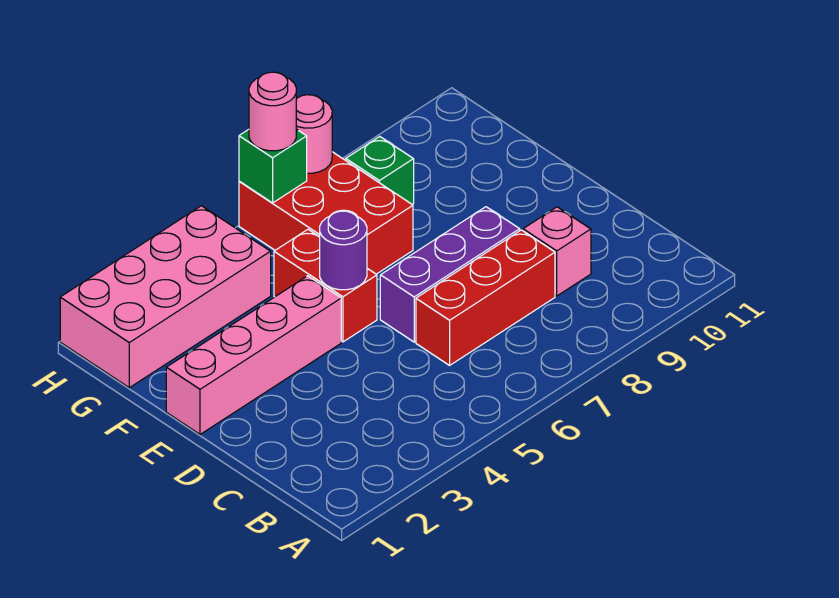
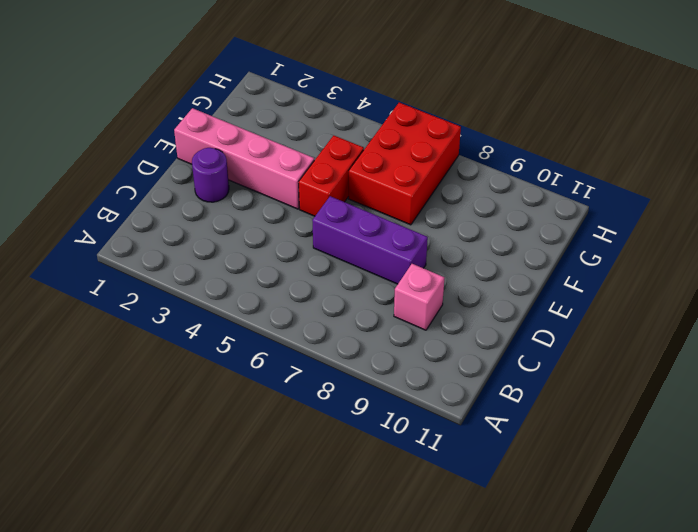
purple 1x1 round brick [192,148,229,202] -> purple 1x1 round brick moved to [320,211,367,290]
none -> red 1x3 brick [416,230,555,365]
none -> pink 2x4 brick [60,206,271,388]
none -> green 1x1 brick [346,137,414,205]

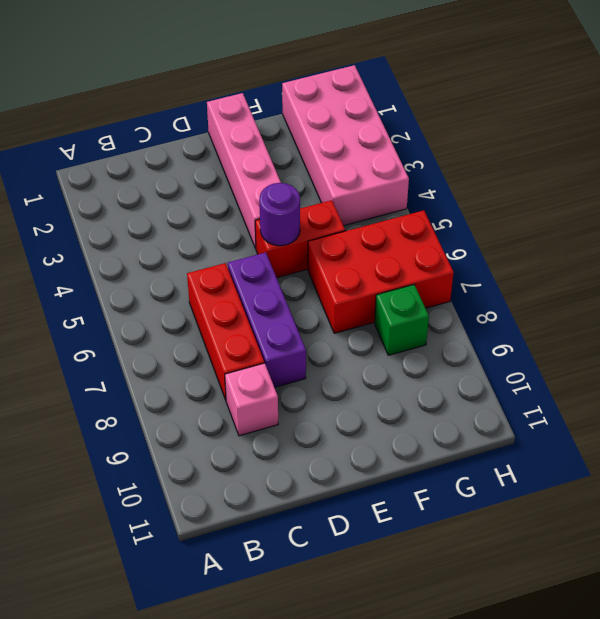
none -> green 1x1 brick [239,129,307,203]
none -> pink 1x1 round brick [296,95,332,173]
none -> pink 1x1 round brick [249,72,296,151]

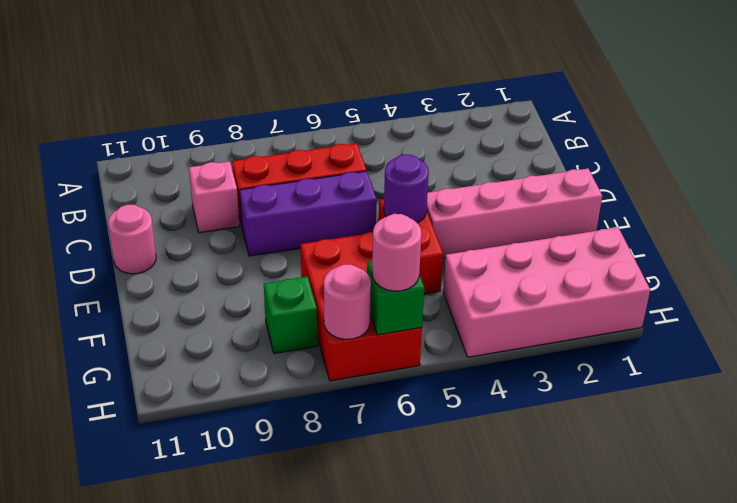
pink 1x1 round brick [108,205,156,274] -> none

